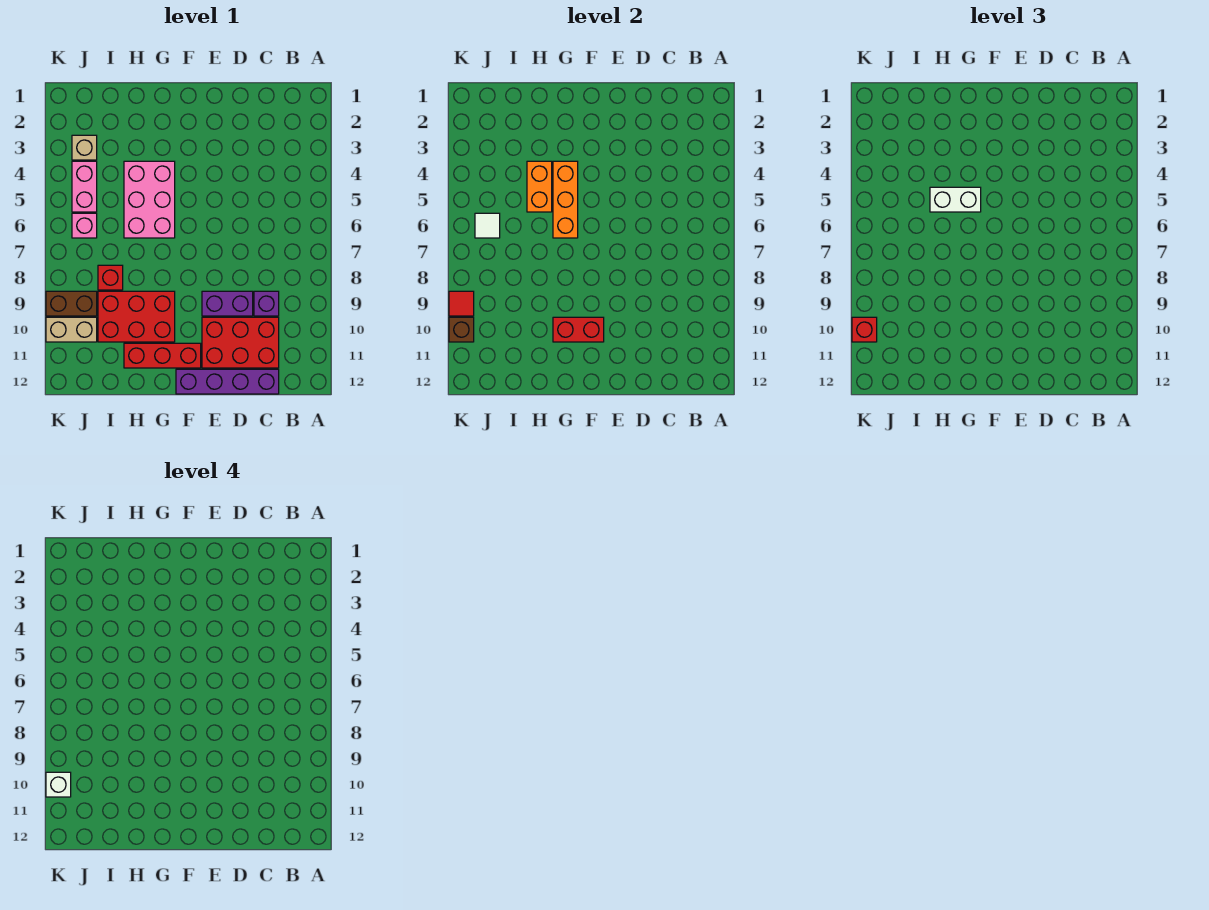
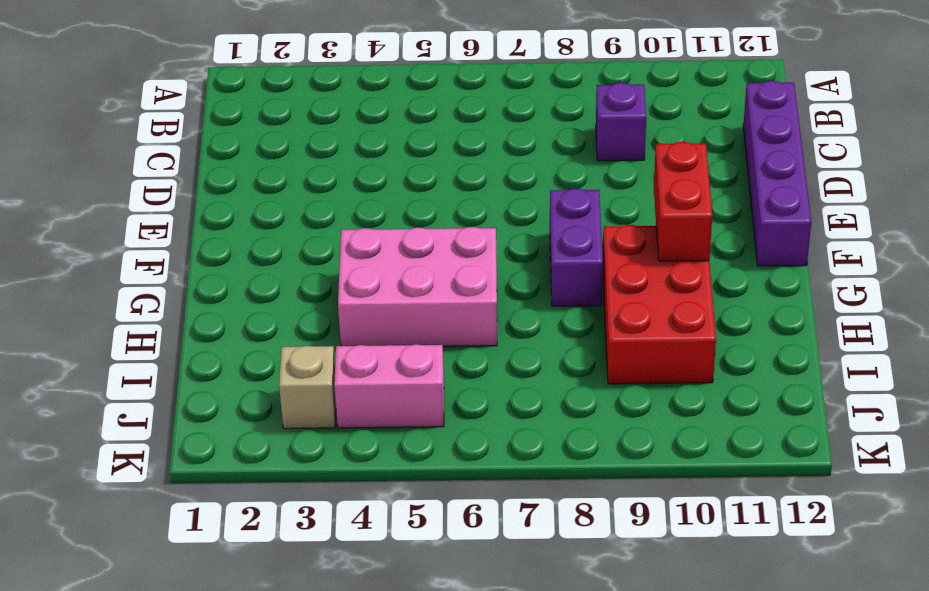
purple 1x2 brick [550,189,603,306] -> purple 1x2 brick moved to [202,291,253,316]
none -> red 2x3 brick [202,317,279,368]
none -> red 1x3 brick [124,343,201,368]
none -> red 1x1 brick [98,265,123,290]

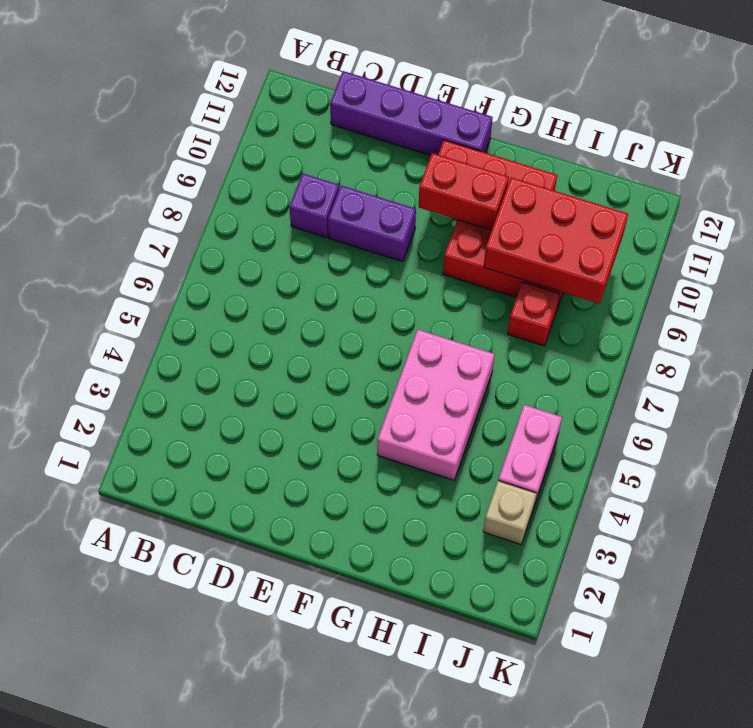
red 2x3 brick [484,177,628,304] -> red 2x3 brick moved to [202,317,279,368]
none -> pink 1x1 brick [72,213,97,238]
none -> brown 1x2 brick [46,291,97,316]
none -> tan 1x2 brick [46,317,97,342]

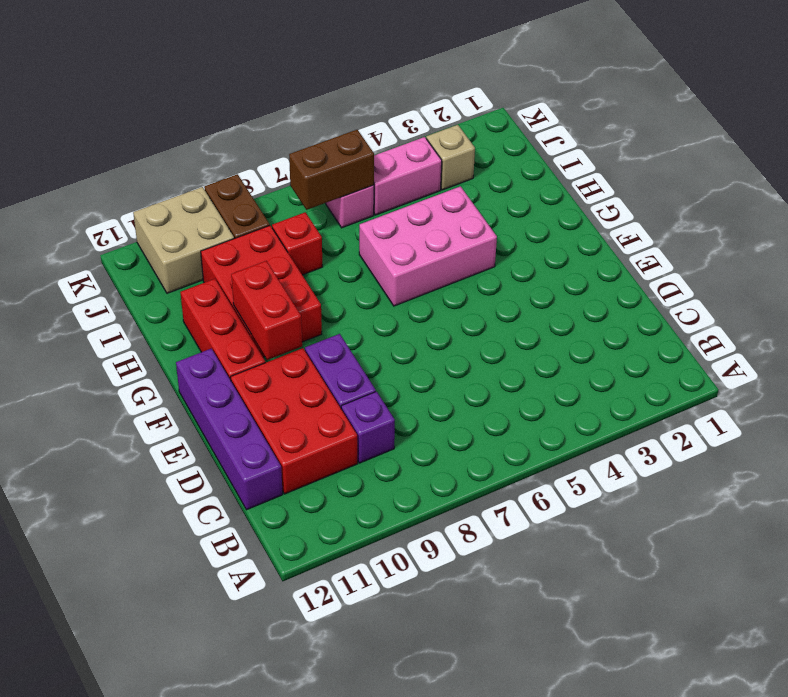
brown 1x2 brick [289,130,374,210] -> white 1x1 tile [475,213,500,238]
tan 2x2 brick [133,187,234,293] -> tan 1x2 brick [46,317,97,342]
none -> orange 1x3 brick [553,161,578,238]
none -> orange 1x2 brick [527,161,552,212]
none -> red 1x1 tile [449,291,474,316]

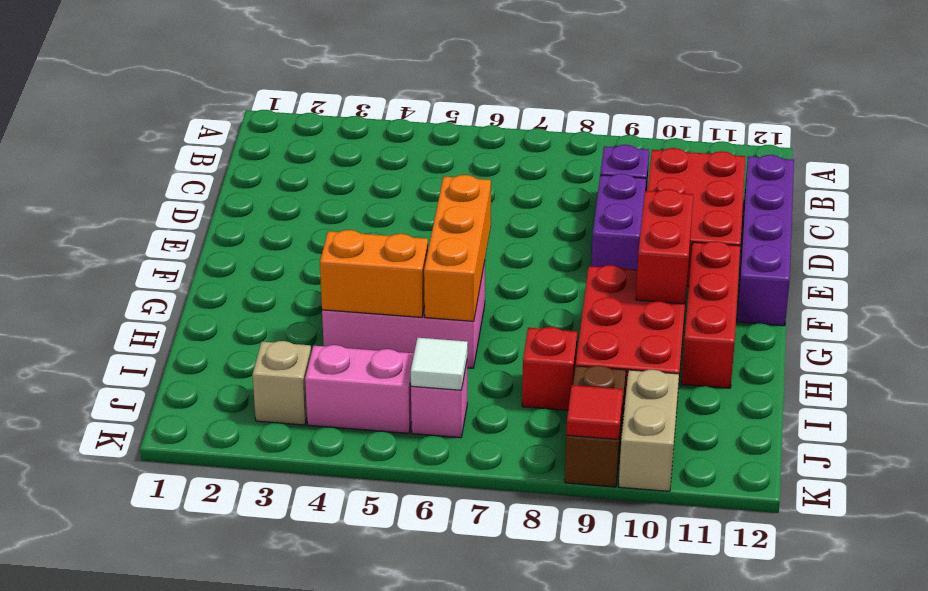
orange 1x3 brick [424,175,491,321] -> orange 1x3 brick turned to [553,161,578,238]
none -> brown 1x1 brick [449,317,474,342]
none -> white 1x2 brick [930,187,981,212]
none -> red 1x1 brick [852,317,877,342]

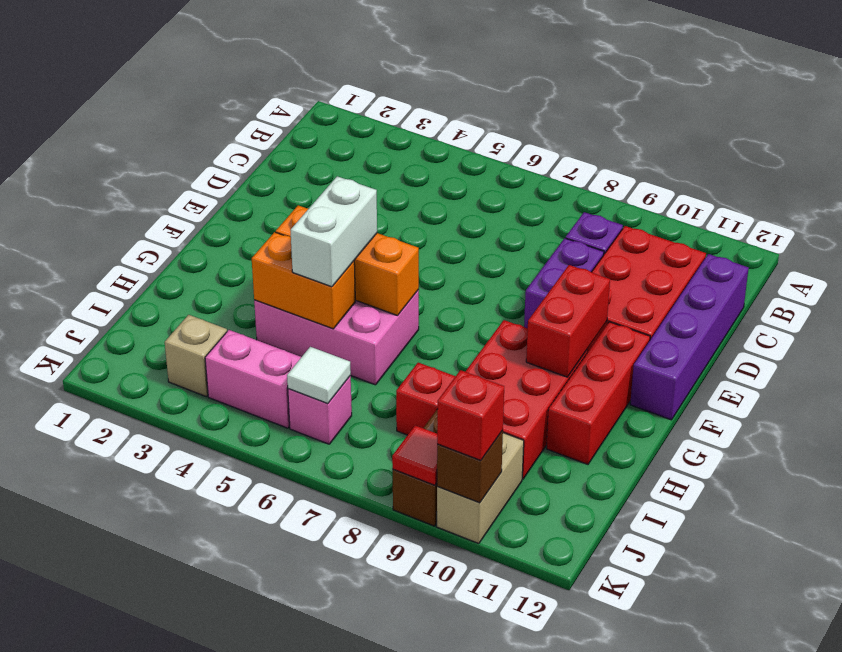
none -> white 1x1 brick [46,772,71,797]

